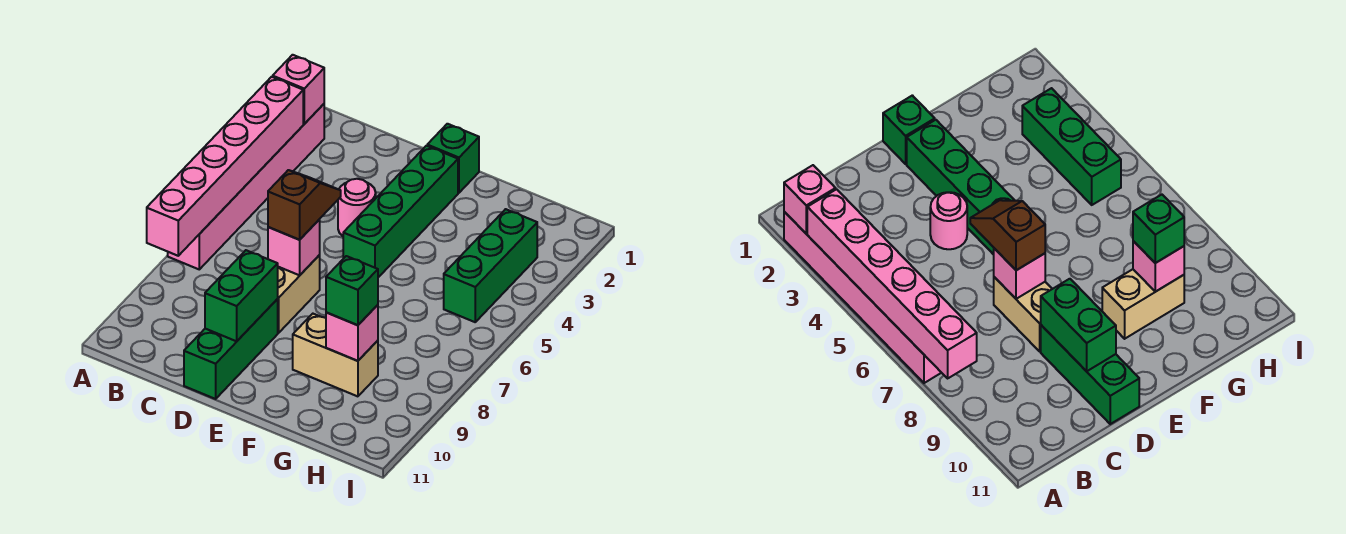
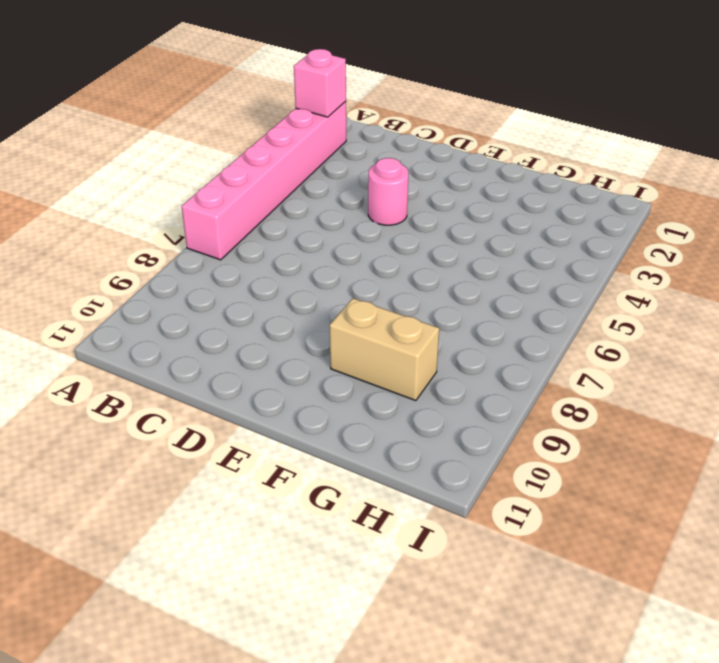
none -> tan 1x2 brick [278,255,320,333]
none -> green 1x3 brick [184,299,278,399]
none -> green 1x1 brick [427,124,479,193]

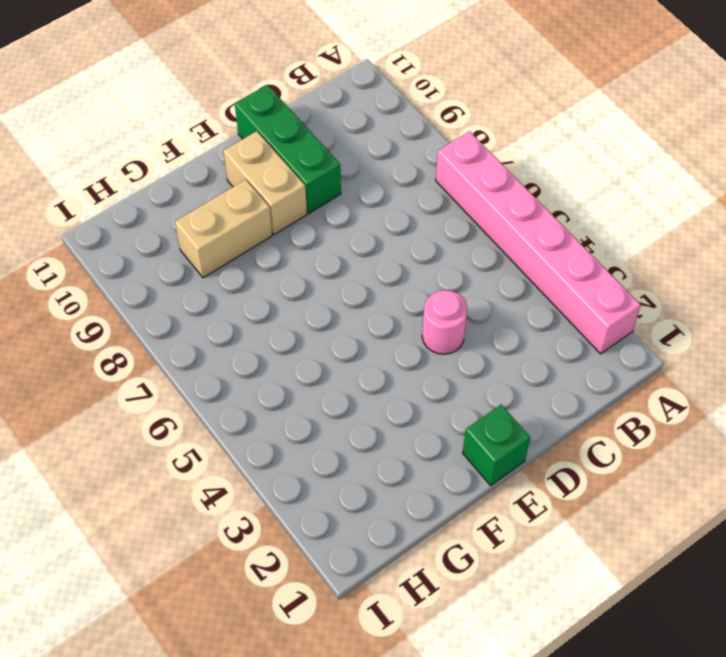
tan 1x2 brick [223,131,307,235] -> tan 1x2 brick moved to [278,255,320,333]
none -> green 1x4 brick [343,146,458,277]
none -> green 1x3 brick [444,209,537,322]
none -> pink 1x1 brick [273,55,324,124]

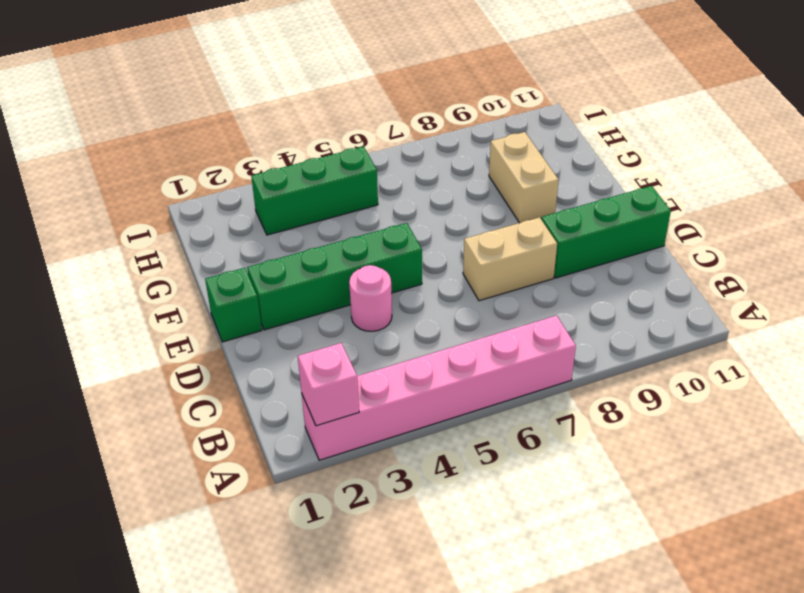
none -> pink 1x6 brick [147,77,303,256]
none -> pink 1x1 brick [268,220,320,275]
none -> green 1x2 brick [205,250,278,341]

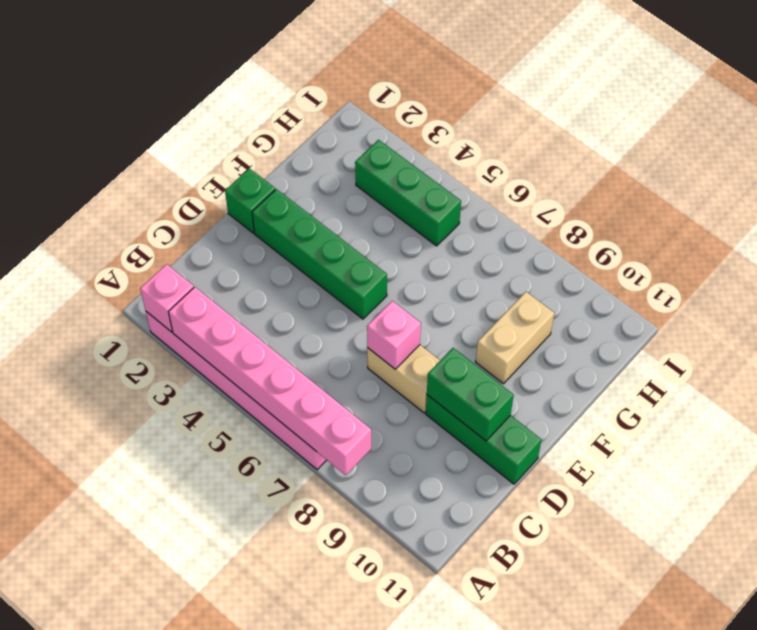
none -> pink 1x1 round brick [338,179,376,236]
none -> pink 1x1 brick [326,305,378,361]
none -> brown 1x2 slope [268,170,341,240]

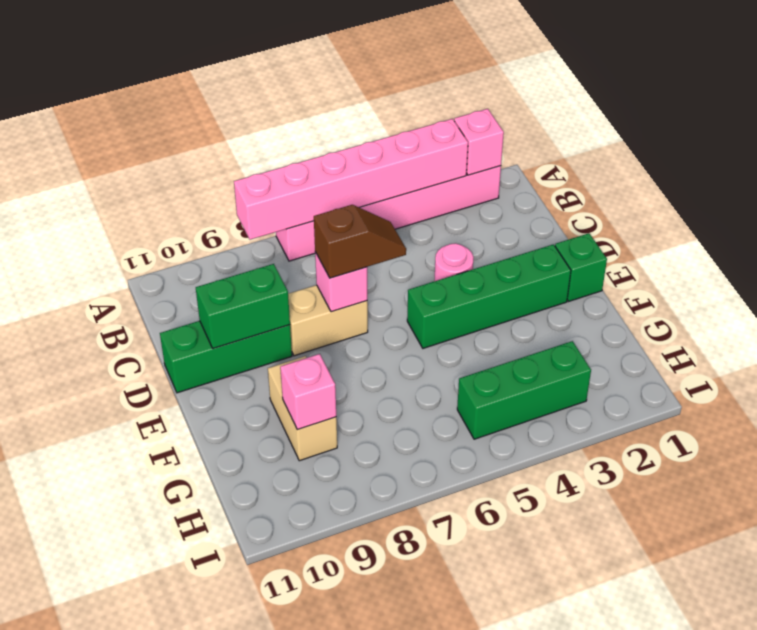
none -> green 1x1 brick [326,256,378,325]

